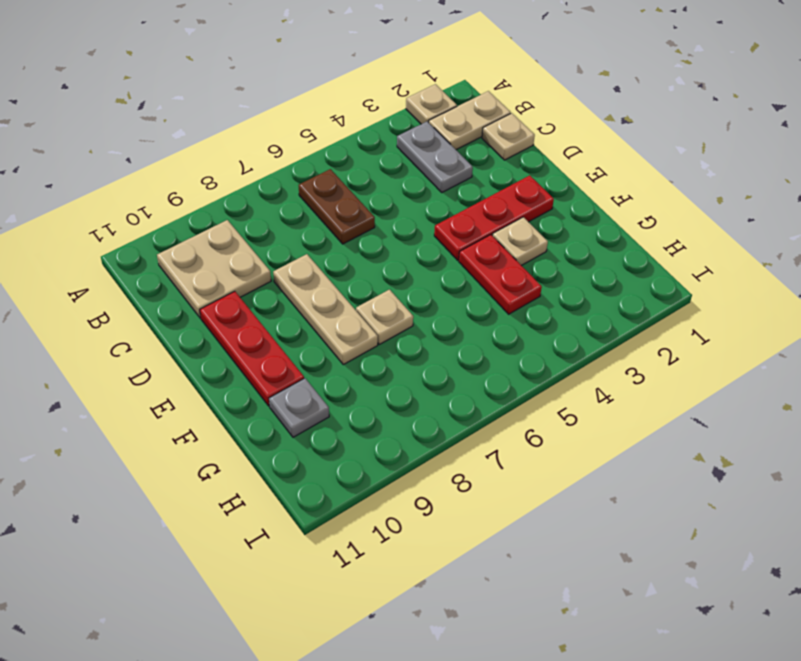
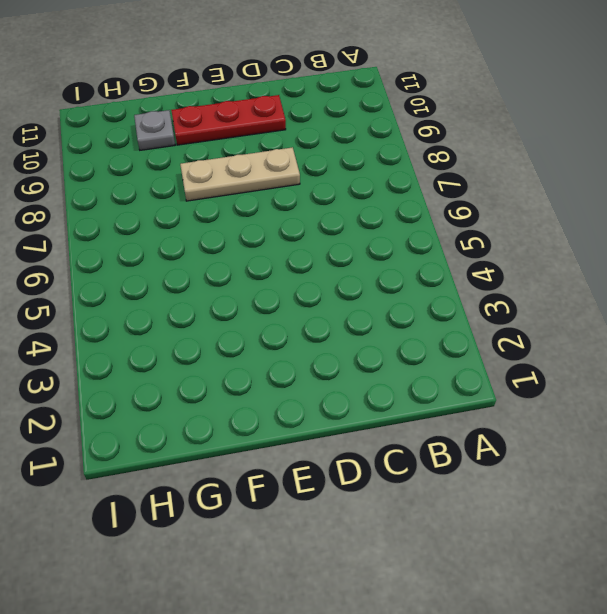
none -> tan 1x1 plate [406,84,457,124]
none -> tan 1x2 plate [429,91,511,150]
none -> grey 1x2 plate [397,122,473,192]

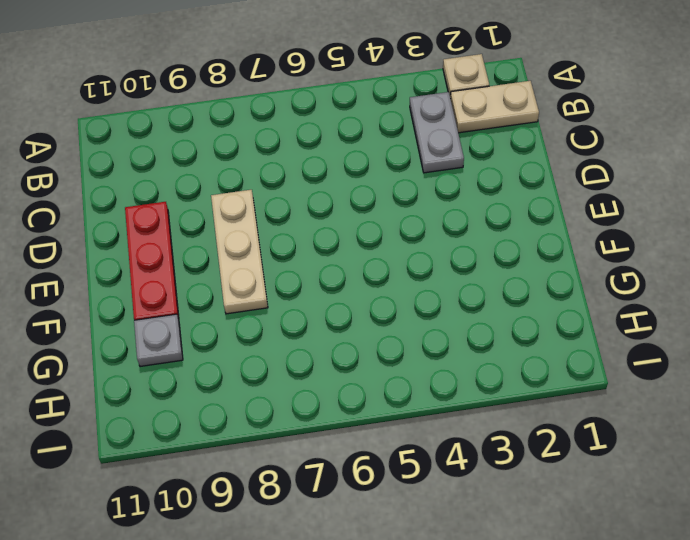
none -> brown 1x2 plate [299,169,375,244]
none -> tan 2x2 plate [157,220,271,318]
none -> tan 1x1 plate [482,113,535,160]

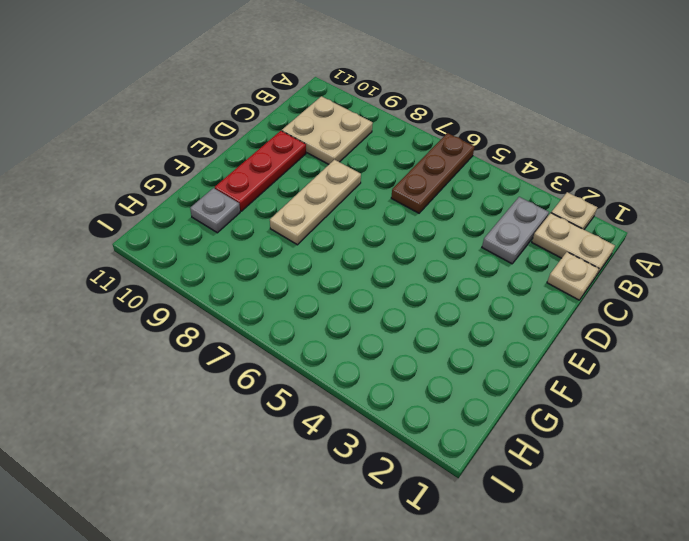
brown 1x3 plate [391,133,475,213] -> brown 1x2 plate [299,169,375,244]
none -> red 1x3 plate [434,175,554,260]
none -> tan 1x1 plate [492,217,548,266]
none -> red 1x2 plate [459,235,542,314]

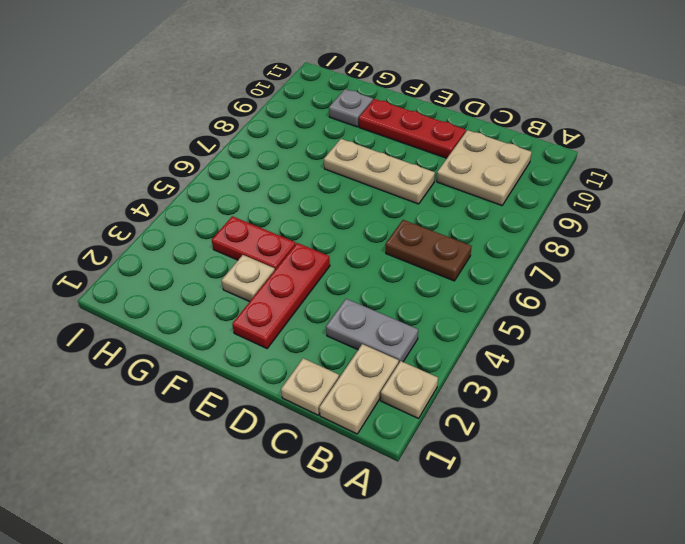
none -> tan 1x1 plate [356,290,413,344]

